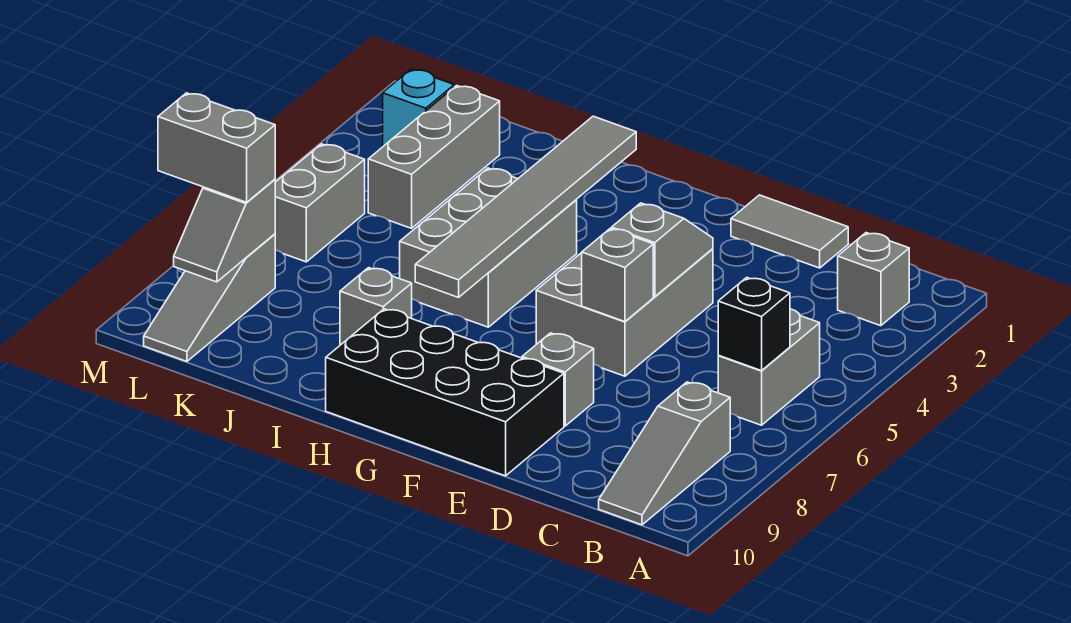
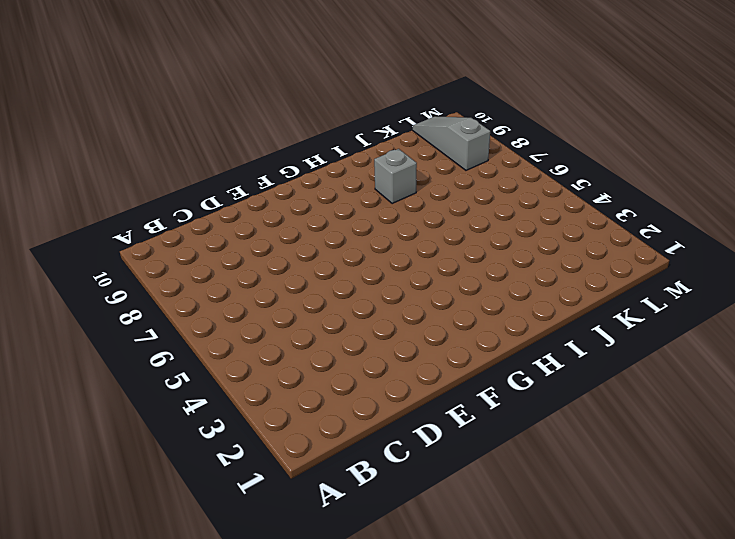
none -> grey 1x1 brick [838,233,909,326]
none -> grey 1x2 brick [718,309,820,425]
none -> grey 1x3 slope [599,382,730,525]

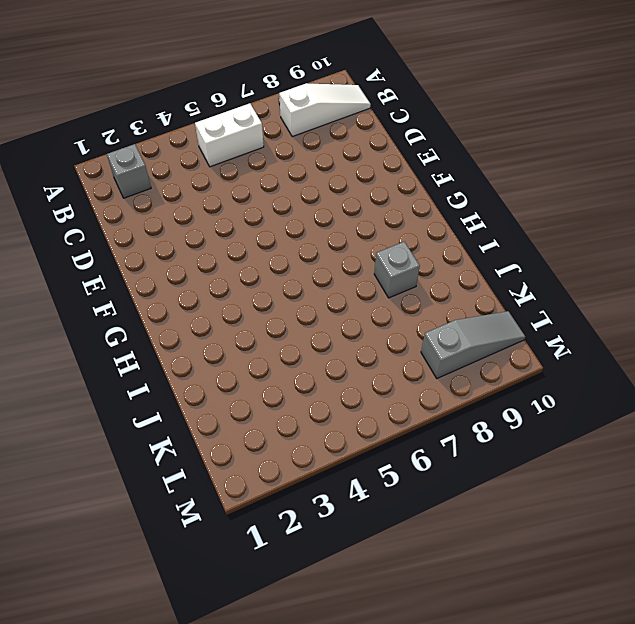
white 1x2 brick [195,103,264,167] -> grey 1x2 brick [718,309,820,425]
white 1x3 slope [279,83,371,137] -> grey 1x3 slope [599,382,730,525]
none -> grey 1x2 tile [731,195,848,268]
none -> grey 2x3 brick [536,228,713,376]
none -> grey 1x1 brick [522,333,594,426]

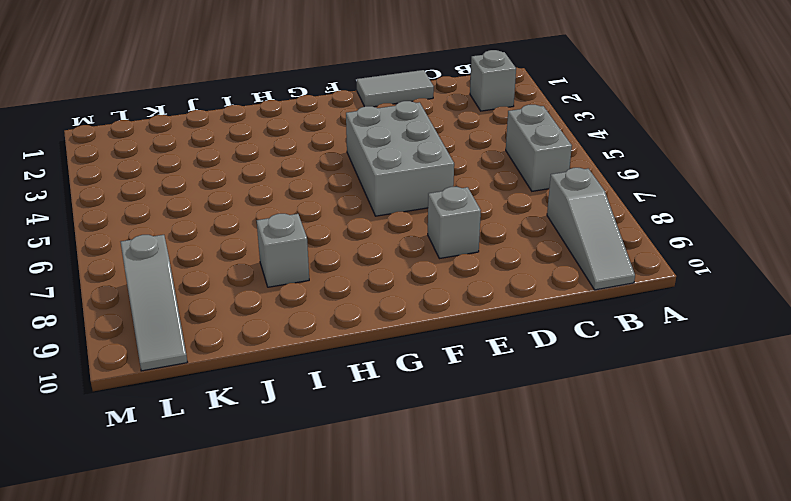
none -> black 2x4 brick [326,309,564,476]
none -> grey 2x3 brick [400,168,577,327]
none -> grey 1x3 brick [368,86,500,228]

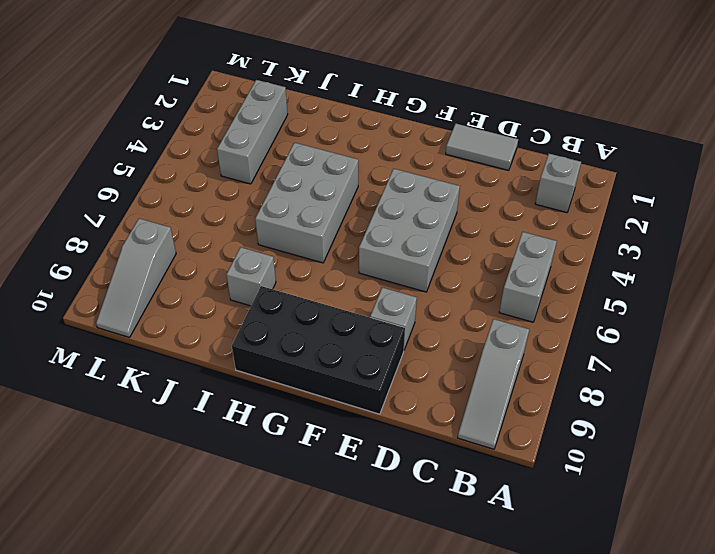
none -> cyan 1x1 brick [383,69,454,146]
none -> grey 1x2 brick [275,144,365,262]
none -> black 1x1 brick [718,277,790,371]

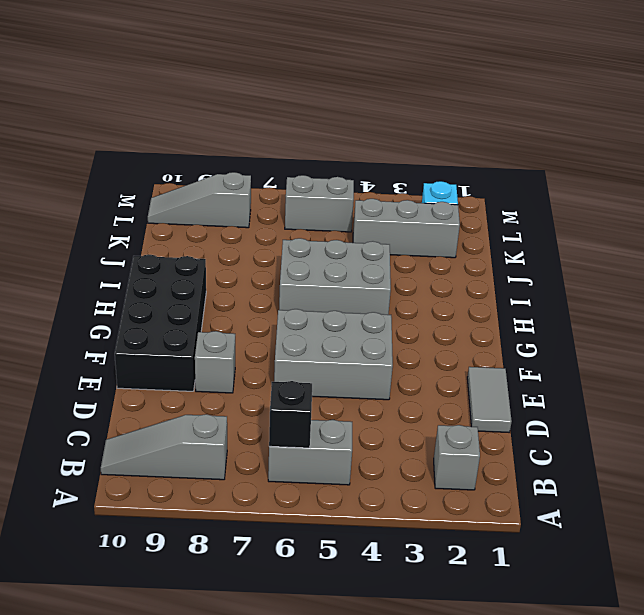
none -> grey 1x1 brick [340,268,412,345]
none -> grey 1x2 slope [612,203,713,297]
none -> grey 1x1 brick [582,228,653,322]

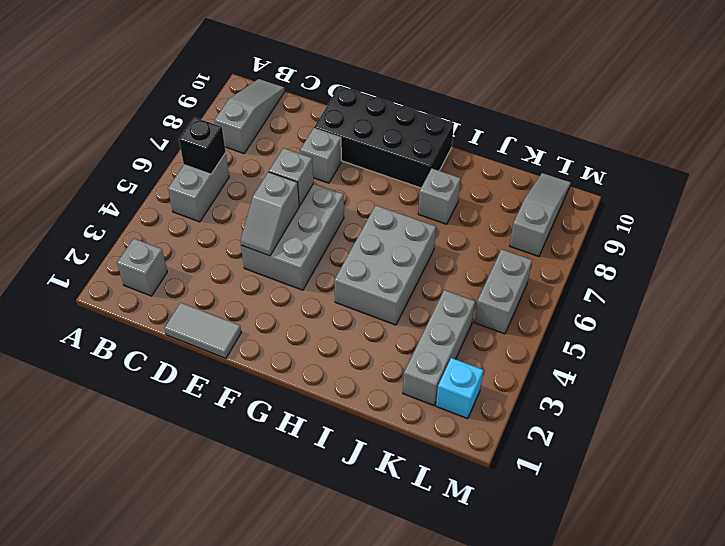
none -> grey 1x6 tile [415,116,636,297]
none -> grey 1x2 slope [174,179,275,282]
none -> grey 1x2 brick [158,93,275,202]

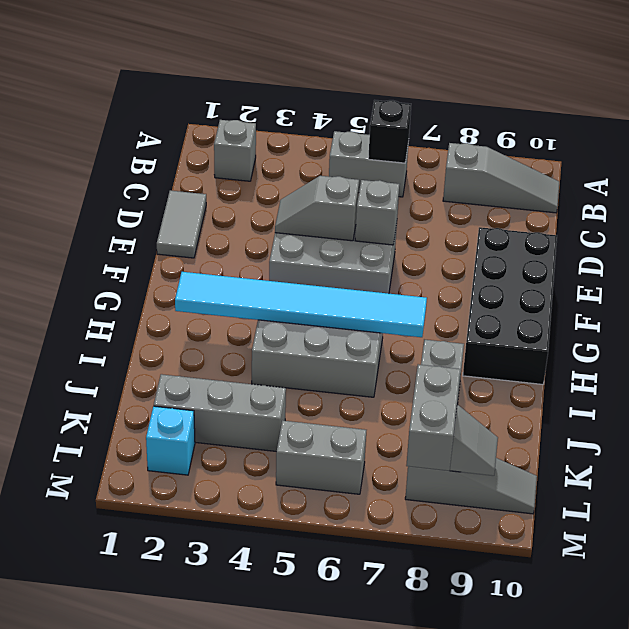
cyan 1x6 tile [175,272,427,337] -> grey 1x6 tile [415,116,636,297]
none -> grey 1x1 brick [522,333,594,426]

